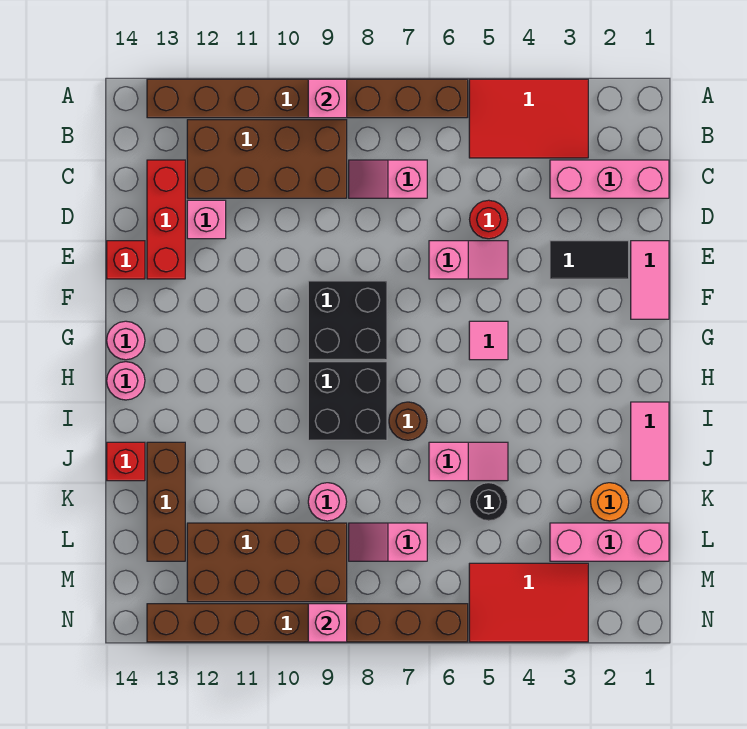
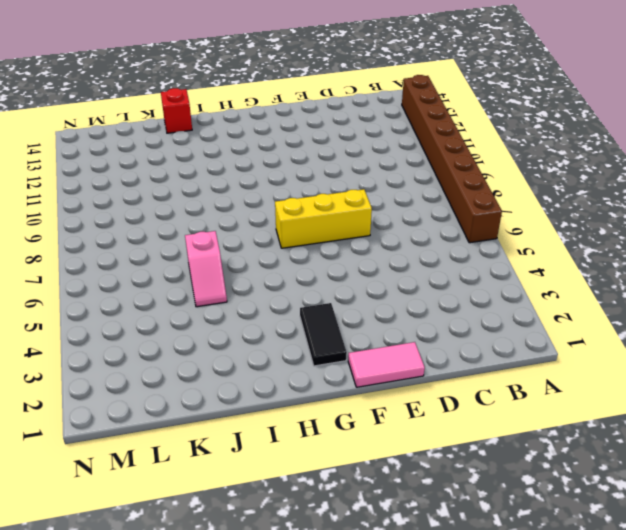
yellow 1x3 brick [275,189,372,248] -> none
black 1x2 tile [300,303,347,366] -> black 1x2 tile moved to [550,241,629,279]
none -> red 2x3 tile [469,79,588,158]
none -> brown 2x4 brick [187,120,347,198]
none -> pink 1x3 brick [550,160,669,198]
none -> pink 1x2 slope [349,160,427,198]

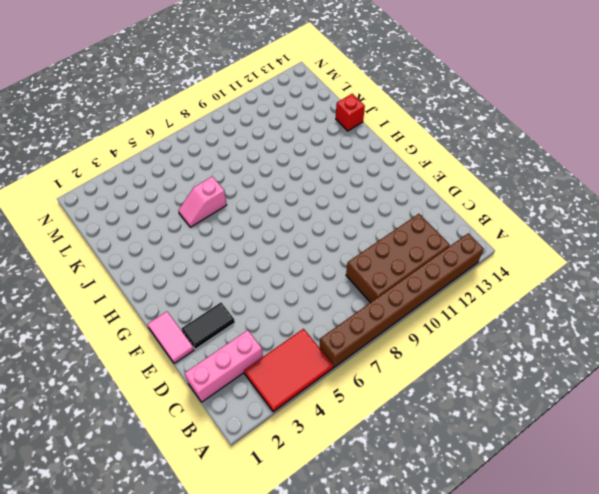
none -> pink 1x2 slope [349,160,427,198]
none -> red 1x3 brick [147,160,185,279]
none -> red 1x1 round brick [470,200,508,239]
none -> pink 1x1 brick [187,200,226,239]

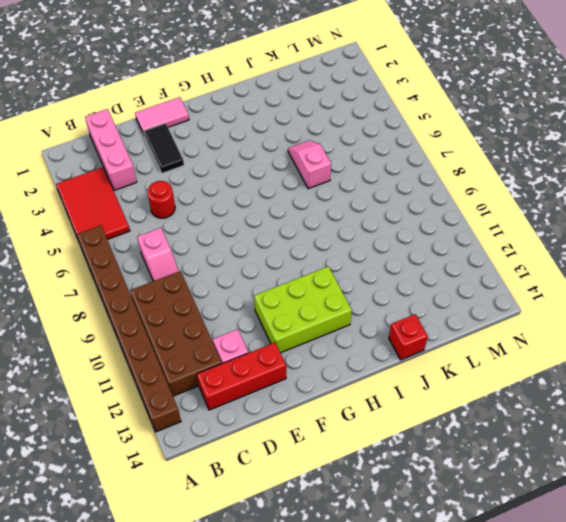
lime 2x3 brick [254,267,352,353] -> none
none -> pink 1x2 slope [429,241,508,279]
none -> red 1x1 brick [107,241,145,279]
none -> black 2x2 brick [308,281,387,360]
none -> pink 1x1 tile [469,321,508,360]

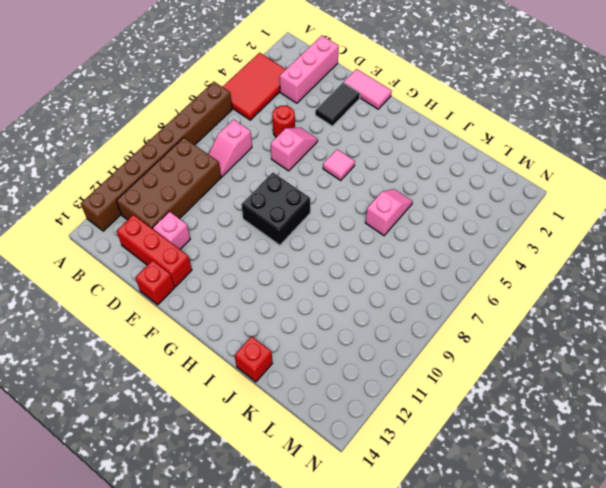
none -> pink 1x1 round brick [107,321,145,360]
none -> black 2x2 brick [308,362,387,440]
none -> pink 1x1 round brick [107,362,145,400]
none -> pink 1x2 tile [631,402,669,481]

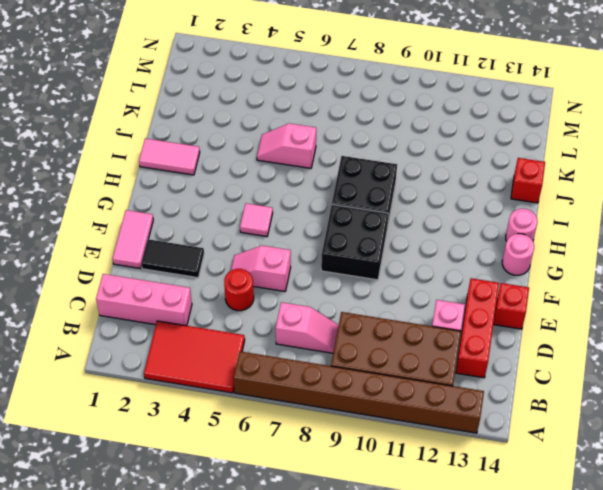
pink 1x2 tile [139,138,200,175] -> pink 1x2 tile turned to [631,402,669,481]
none -> brown 1x1 round brick [389,402,427,440]
none -> brown 1x3 brick [147,442,185,561]
none -> orange 1x1 round brick [590,483,629,521]
none -> black 1x1 round brick [470,483,508,521]

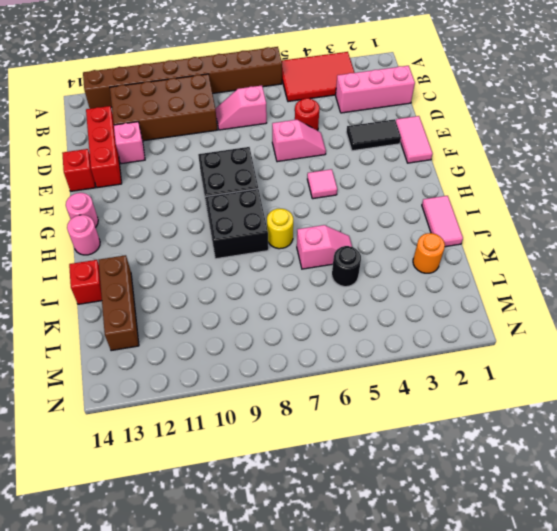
yellow 1x1 round brick [267,209,293,249] -> brown 1x1 round brick [389,402,427,440]
none -> pink 1x1 round brick [308,483,347,521]
none -> pink 1x3 brick [550,523,669,561]
none -> pink 1x2 slope [349,523,427,561]
none -> brown 2x4 brick [187,523,347,602]

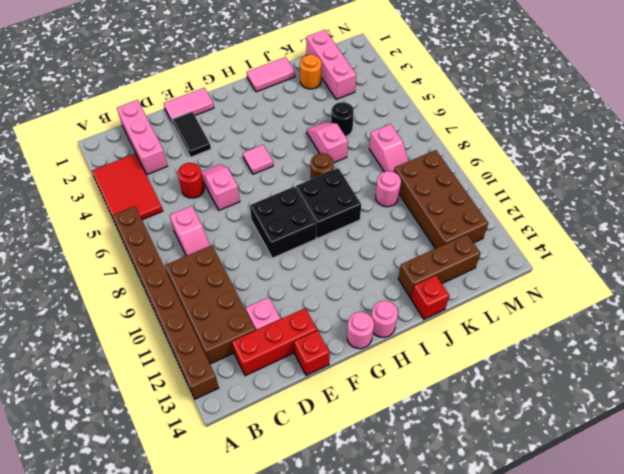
none -> red 2x3 tile [469,563,588,642]
none -> brown 1x8 brick [147,604,468,642]
none -> pink 1x1 brick [308,79,347,118]
none -> pink 1x1 brick [308,604,347,642]

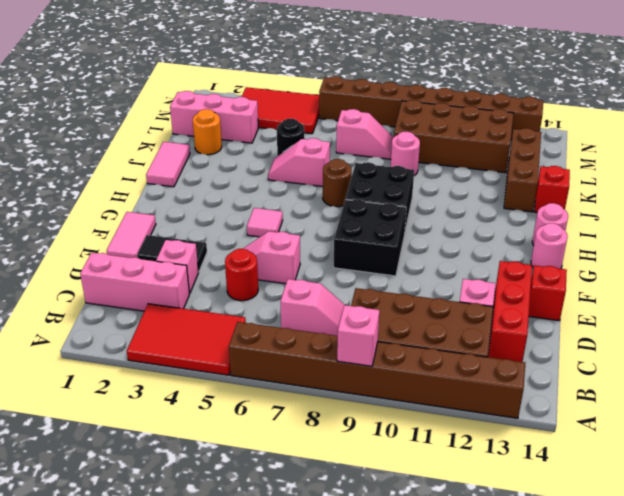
pink 1x1 brick [156,240,198,294] -> pink 1x1 brick moved to [308,604,347,642]

